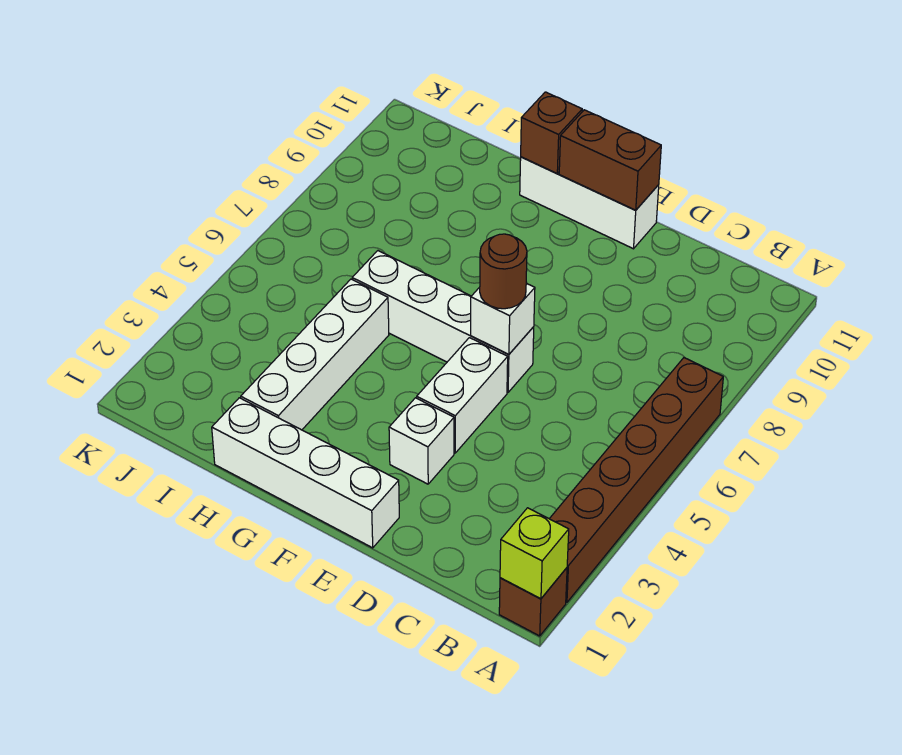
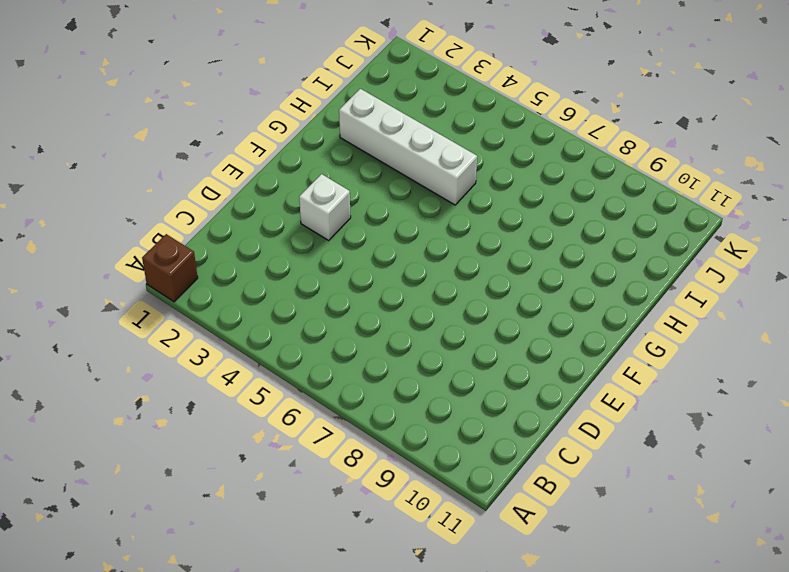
none -> brown 1x6 brick [550,358,723,602]
none -> white 1x4 brick [212,398,399,548]
none -> white 1x2 brick [417,338,508,453]

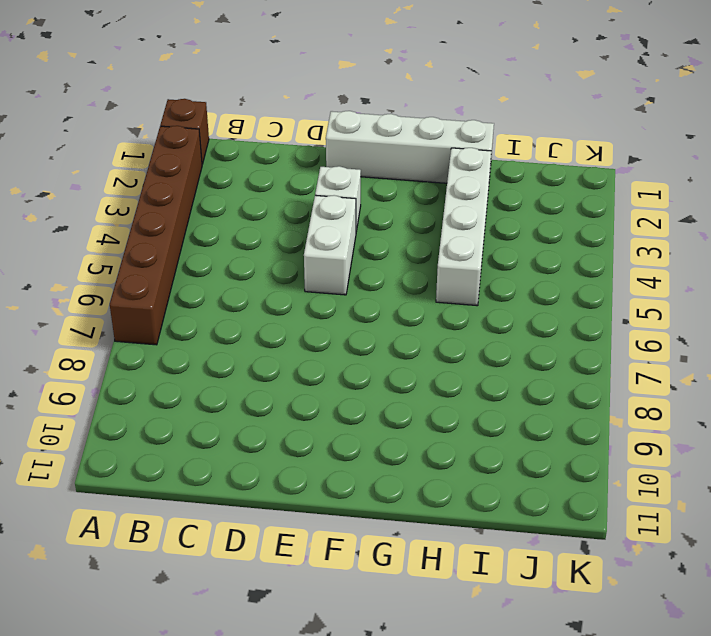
none -> white 1x4 brick [352,251,534,392]
none -> white 1x3 brick [520,157,659,249]
none -> lime 1x1 brick [500,508,569,599]

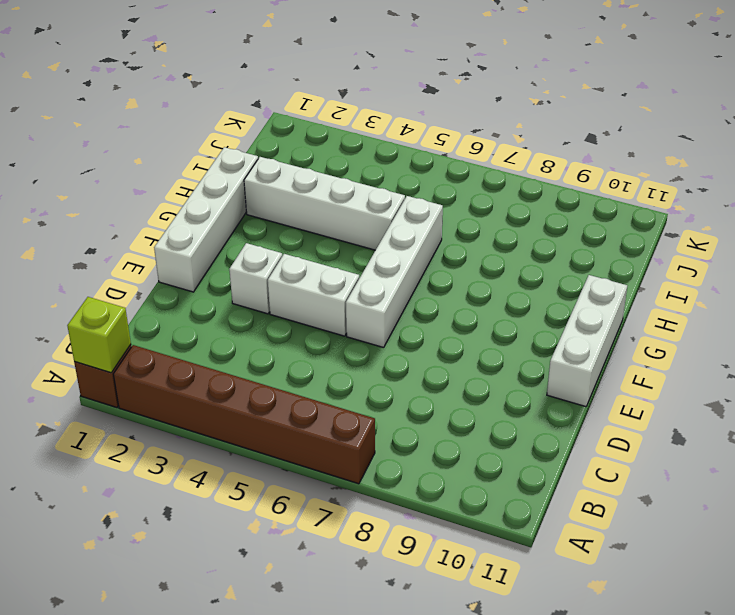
none -> white 1x1 brick [471,283,535,355]
none -> brown 1x2 brick [559,110,661,210]
none -> brown 1x1 brick [521,92,582,173]

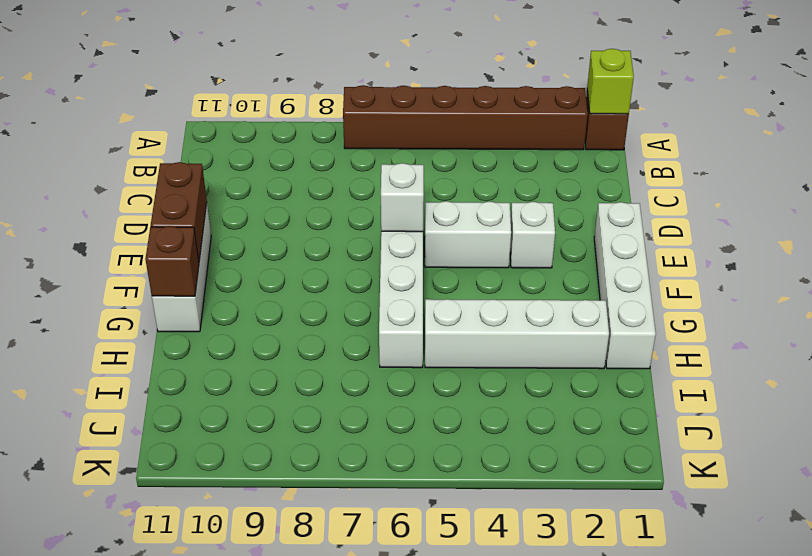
none -> brown 1x1 round brick [480,234,527,309]

